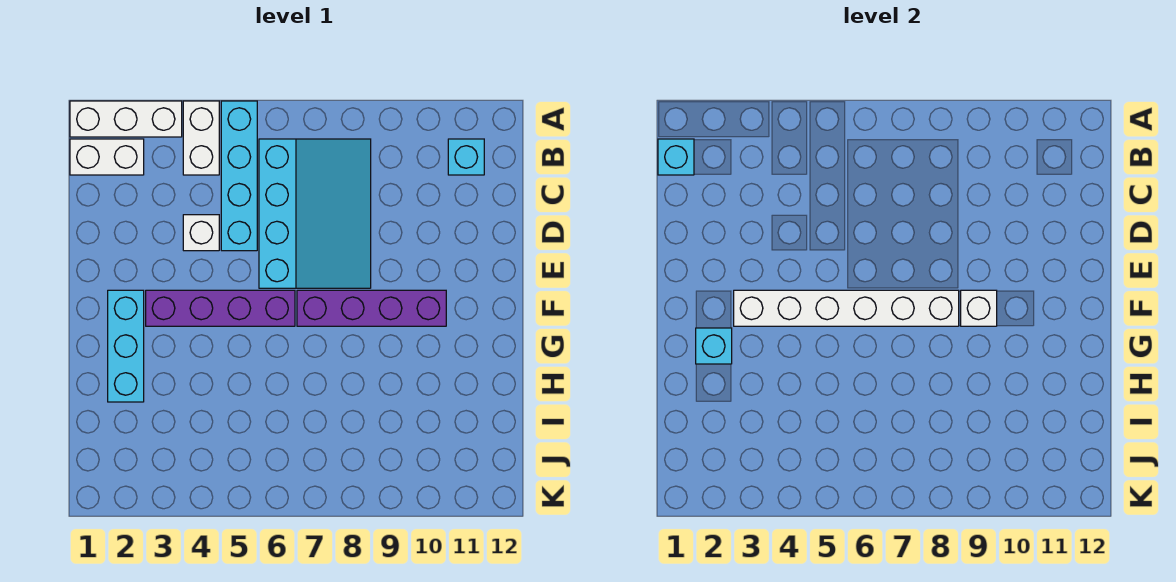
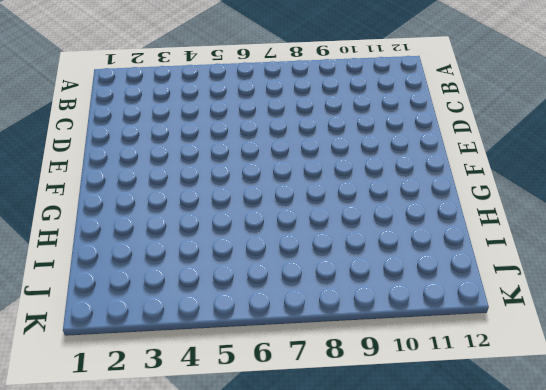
none -> white 1x3 brick [70,101,182,137]
none -> white 1x2 brick [183,101,219,175]
none -> cyan 1x4 brick [221,101,257,251]

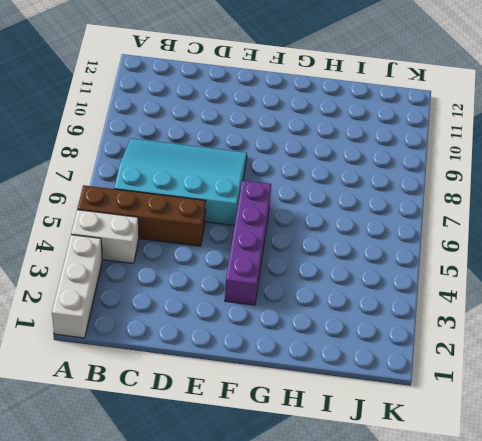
brown 1x4 brick [77,185,206,246] -> cyan 1x4 brick [221,101,257,251]
none -> white 1x2 brick [70,139,144,175]
none -> cyan 1x1 brick [448,139,484,175]
none -> white 1x1 brick [183,215,219,251]

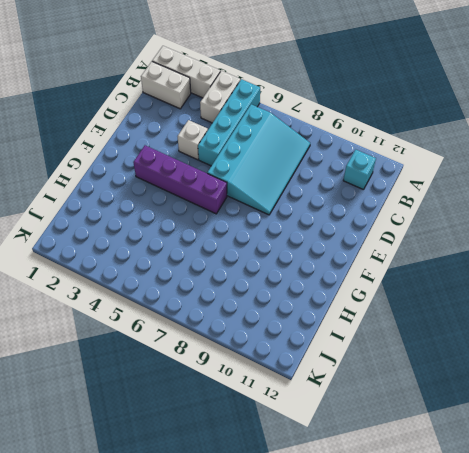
none -> cyan 1x3 brick [108,290,144,402]
none -> purple 1x4 brick [297,290,446,326]
none -> cyan 1x1 brick [658,139,694,175]

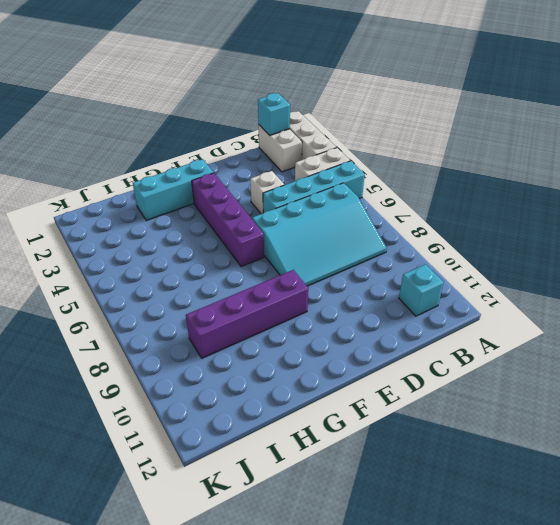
purple 1x4 brick [186,270,308,358] -> purple 1x4 brick turned to [297,290,446,326]
none -> white 1x6 brick [734,290,959,326]
none -> white 1x1 brick [961,290,997,326]
none -> cyan 1x1 brick [696,328,732,364]

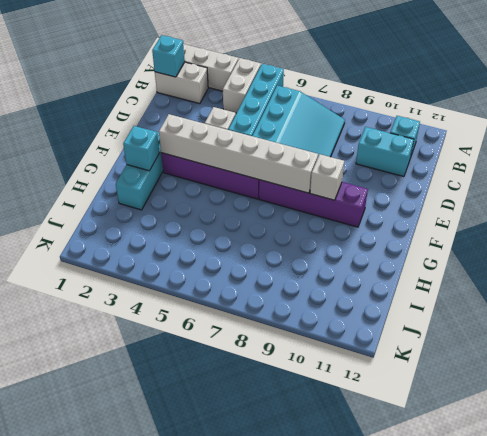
cyan 1x2 brick [356,127,414,177] -> none

